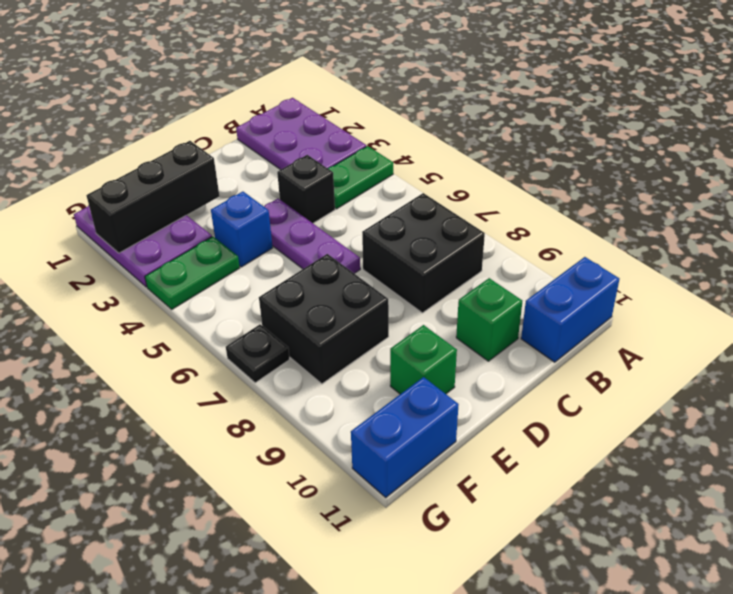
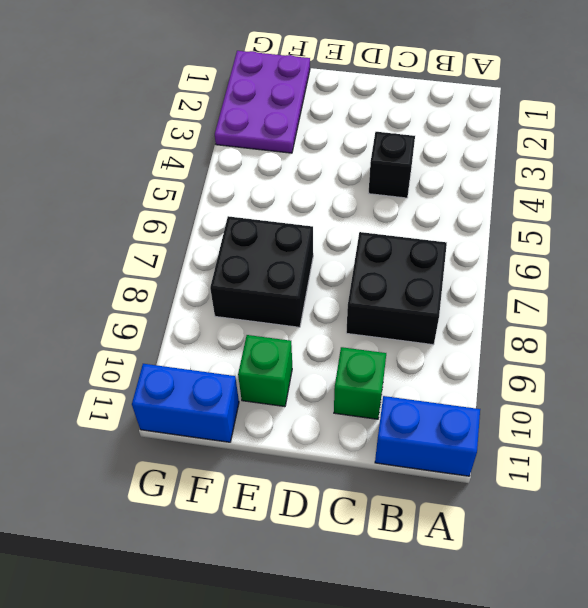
none -> purple 2x3 plate [236,98,366,170]
none -> green 1x2 plate [328,146,393,209]
none -> purple 1x3 plate [264,198,360,274]

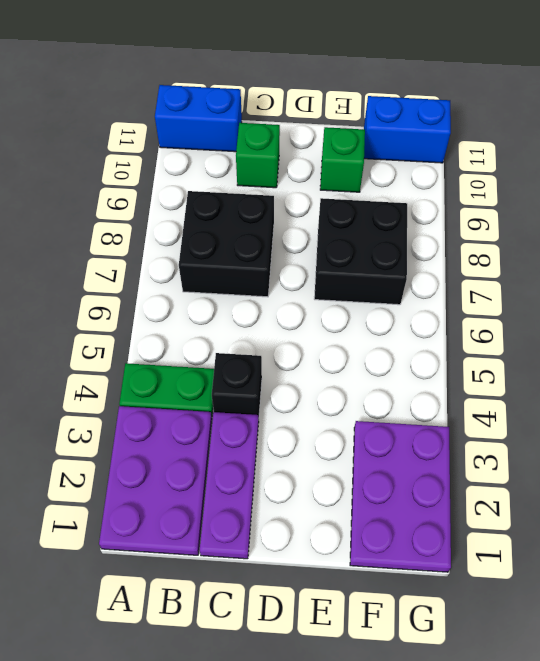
purple 1x3 plate [200,412,259,559] -> purple 1x3 plate moved to [264,198,360,274]
none -> blue 1x1 brick [211,192,273,267]
none -> green 1x2 plate [145,237,240,309]
none -> black 1x1 plate [226,324,290,383]

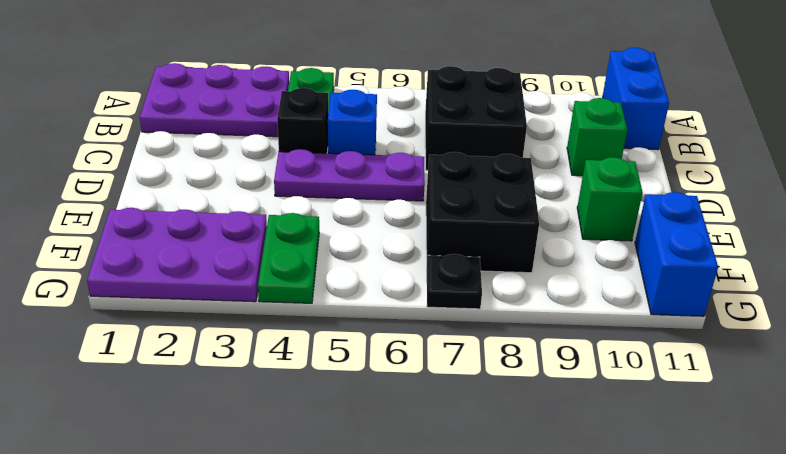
blue 1x1 brick [328,90,377,155] -> blue 1x1 brick moved to [211,192,273,267]
none -> black 1x3 brick [86,141,219,253]

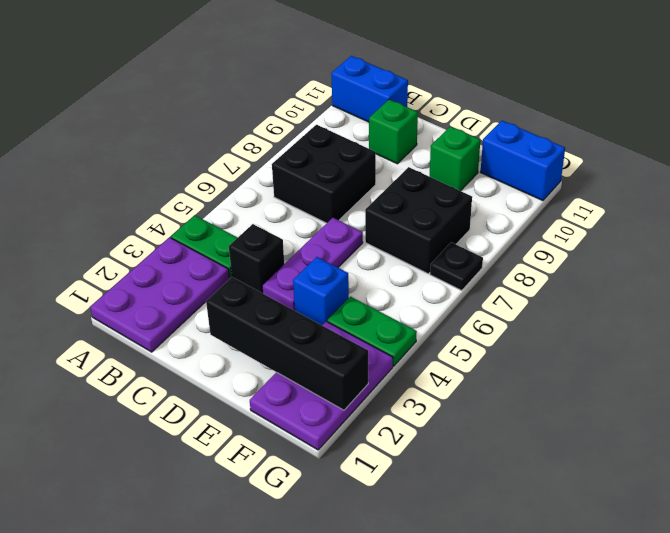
black 1x4 brick [206,277,368,410] -> black 1x3 brick [86,141,219,253]

